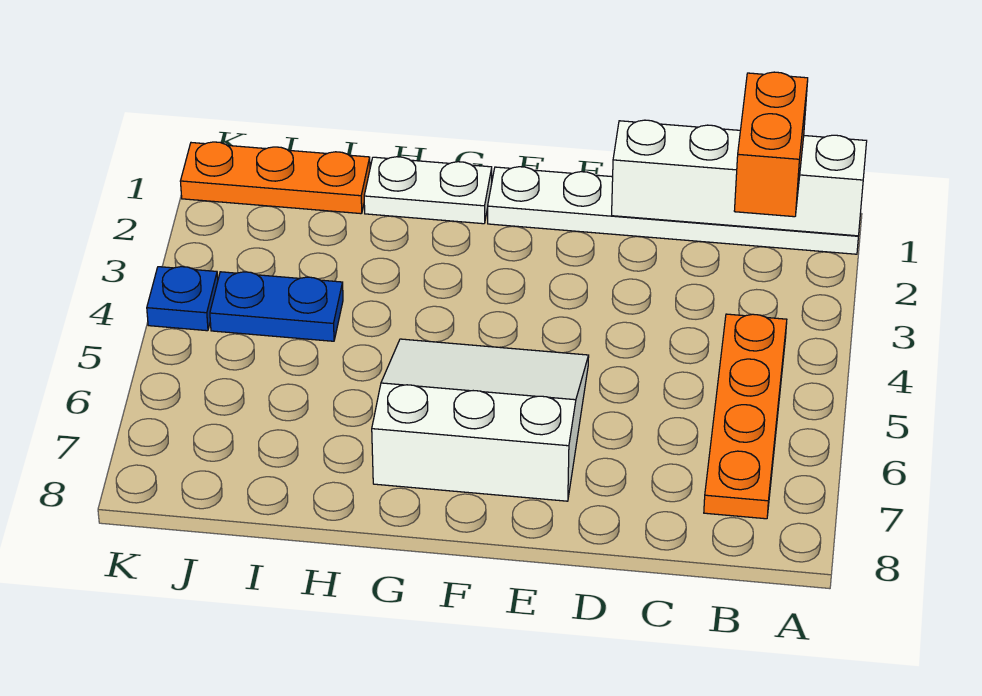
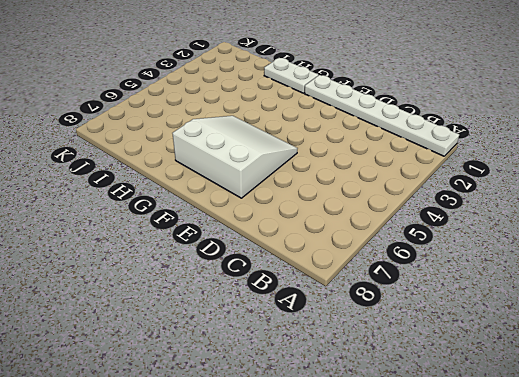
none -> orange 1x4 plate [704,314,787,519]
none -> orange 1x3 plate [180,142,370,214]

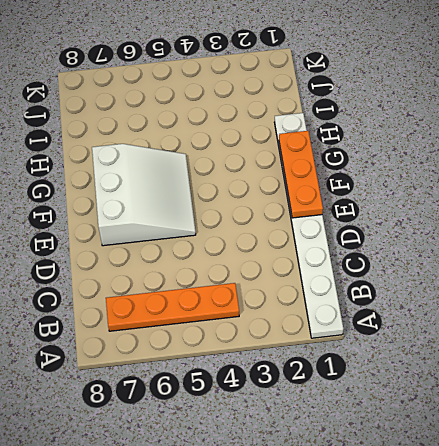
orange 1x3 plate [279,131,323,218] -> orange 1x3 plate moved to [180,142,370,214]
none -> blue 1x2 plate [210,272,343,341]
none -> blue 1x1 plate [147,267,218,331]

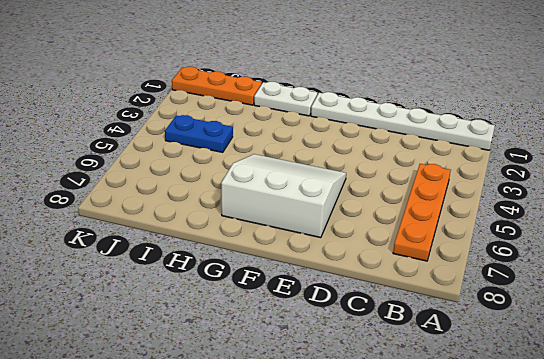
none -> blue 1x1 plate [147,267,218,331]
none -> white 1x4 brick [612,120,867,236]

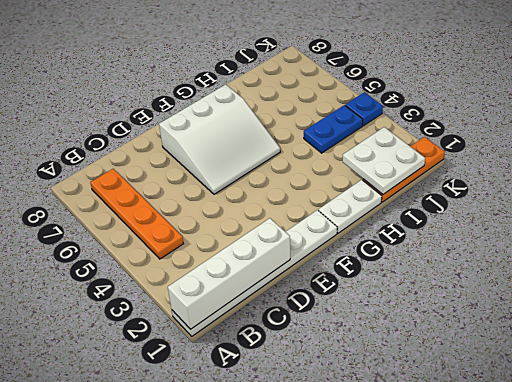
white 2x2 plate [343,127,425,194] -> none
none -> orange 1x2 brick [734,72,808,217]

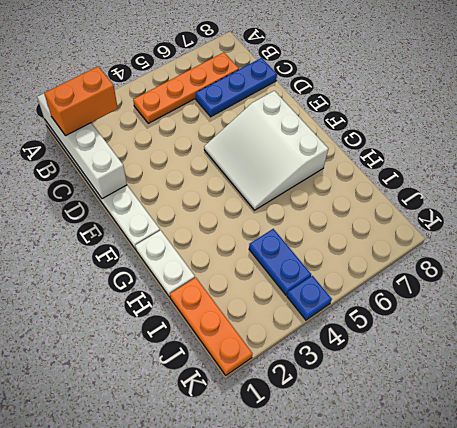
blue 1x3 plate [196,58,277,117] -> none

